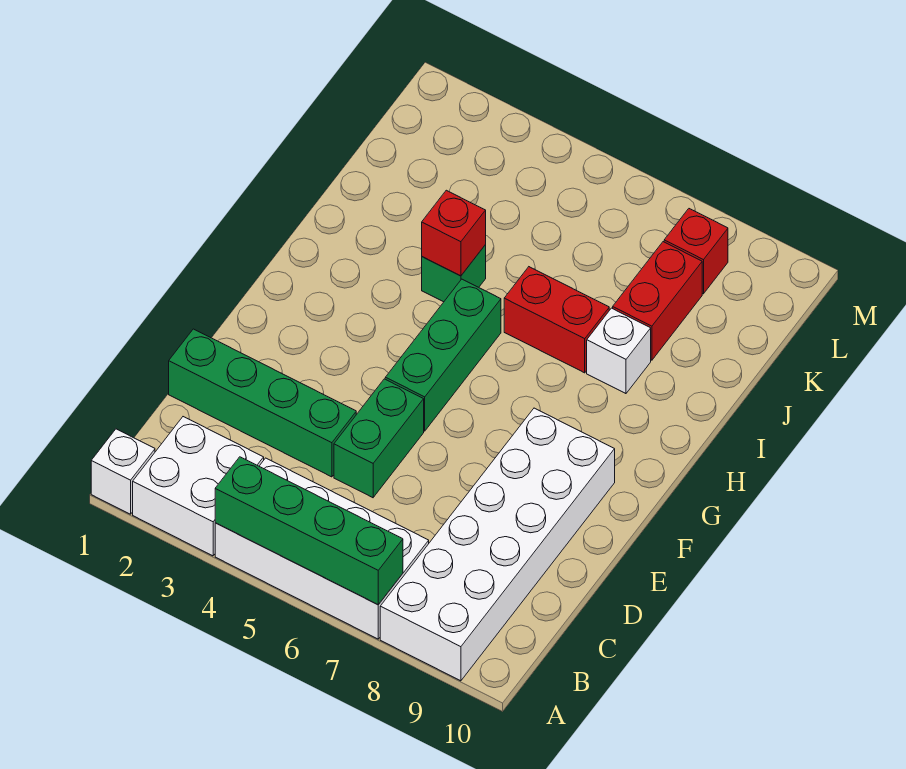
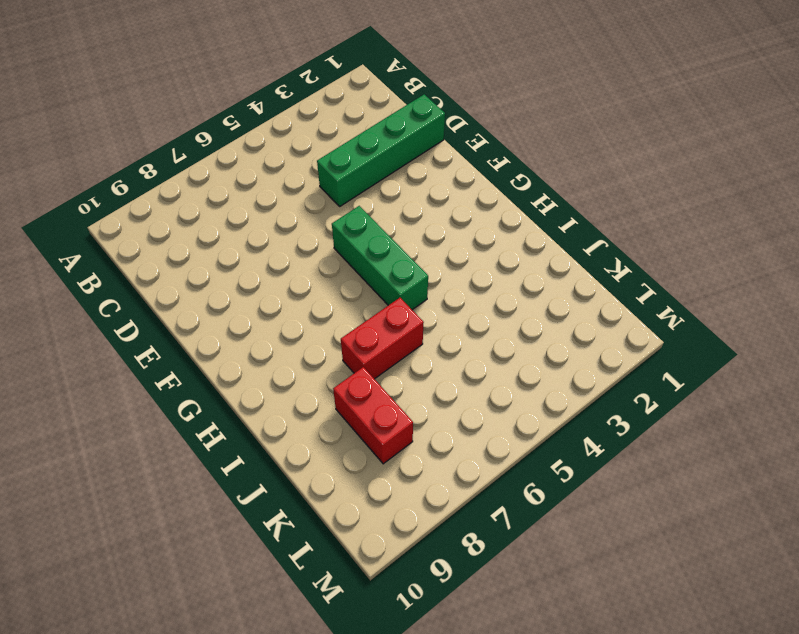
none -> white 1x1 brick [91,429,155,514]
none -> white 2x2 brick [133,417,264,556]
none -> white 2x4 brick [215,458,429,639]

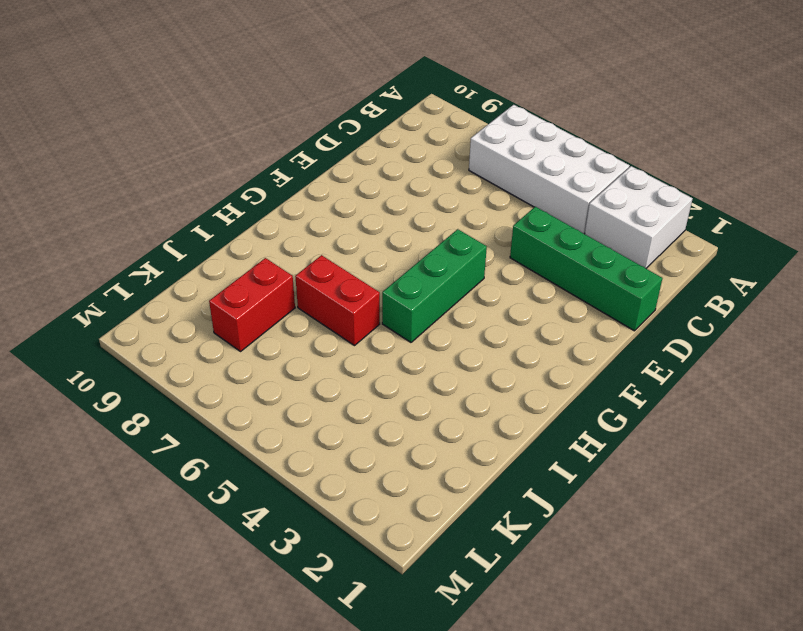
none -> white 1x1 brick [91,429,155,514]
none -> white 2x6 brick [380,408,615,681]
none -> green 1x2 brick [334,379,424,498]

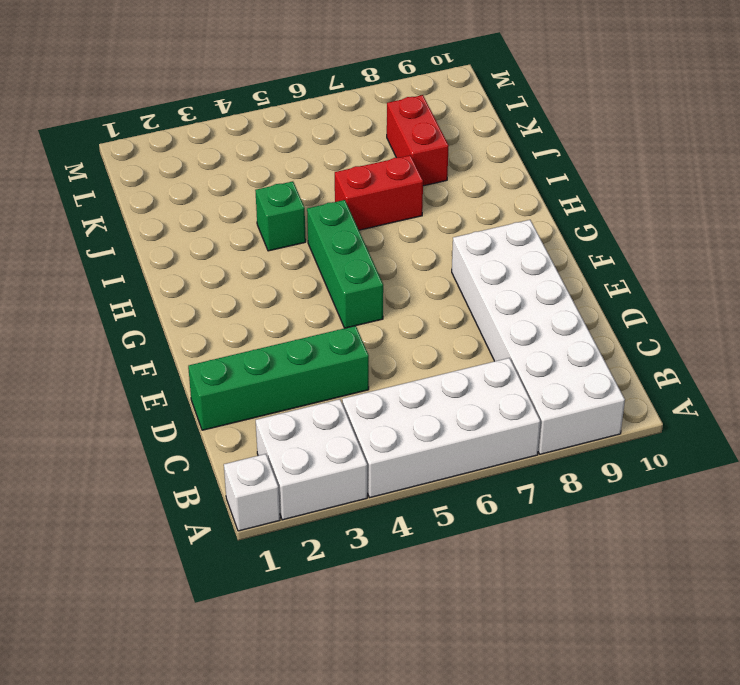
none -> green 1x2 brick [334,379,424,498]
none -> white 1x1 brick [587,308,651,394]
none -> red 1x1 brick [664,209,728,294]

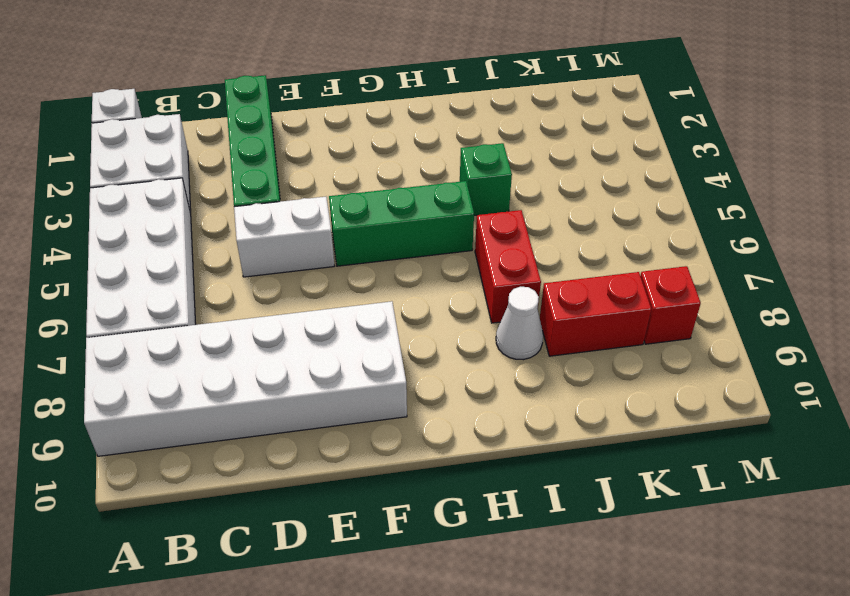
white 1x2 brick [234,197,334,277] -> green 1x2 brick [334,379,424,498]
white 1x1 cone [496,287,543,360] -> white 1x1 brick [587,308,651,394]
none -> green 1x4 brick [215,457,403,605]
none -> red 1x1 brick [422,190,486,276]

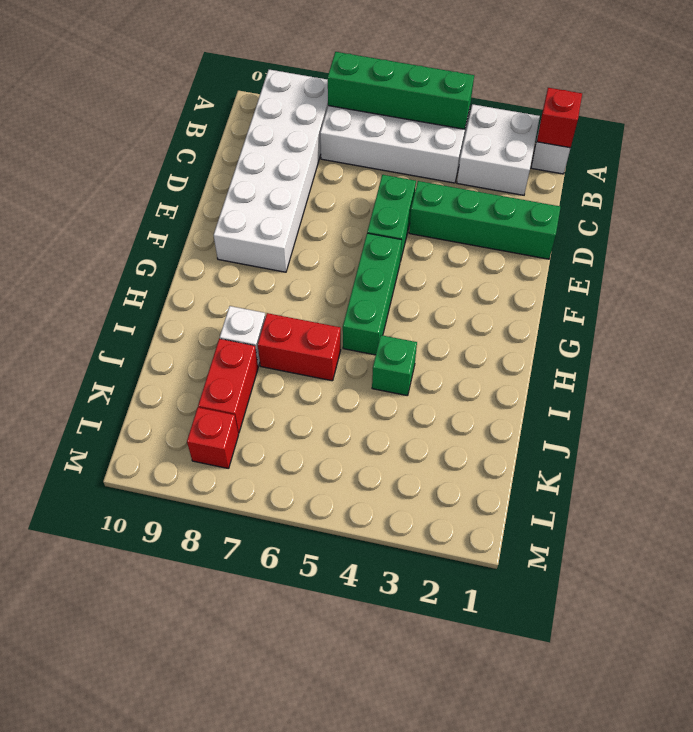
red 1x1 brick [537,88,582,148] -> red 1x1 brick moved to [422,190,486,276]

